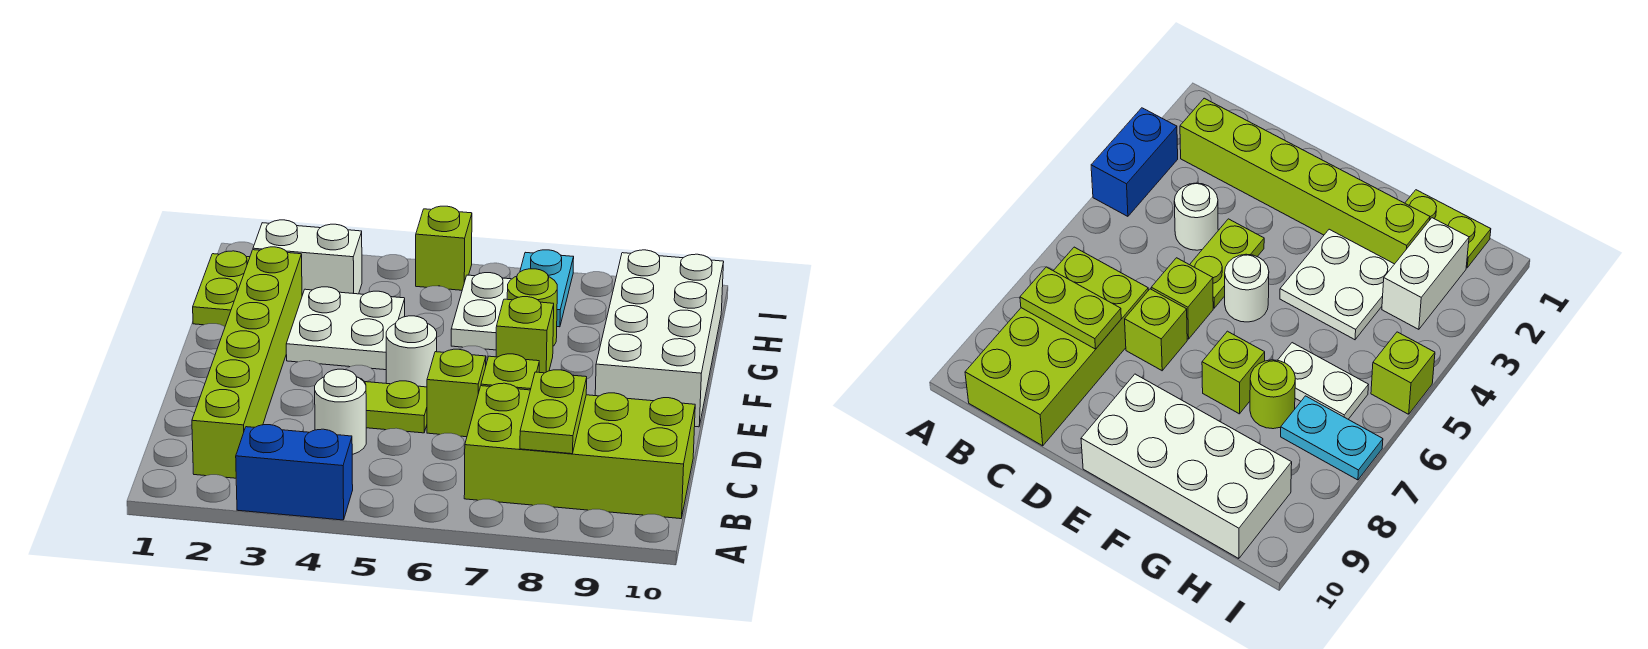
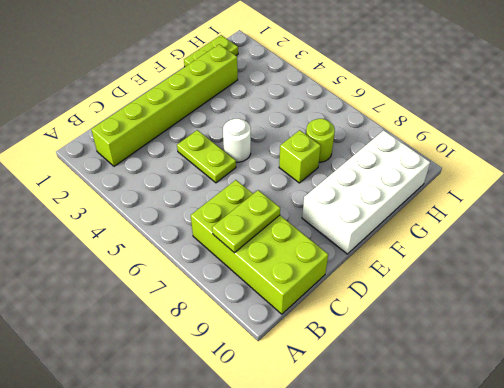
none -> blue 1x2 brick [236,425,353,520]
none -> white 1x1 round brick [315,369,366,455]
none -> lime 1x1 brick [427,349,486,437]

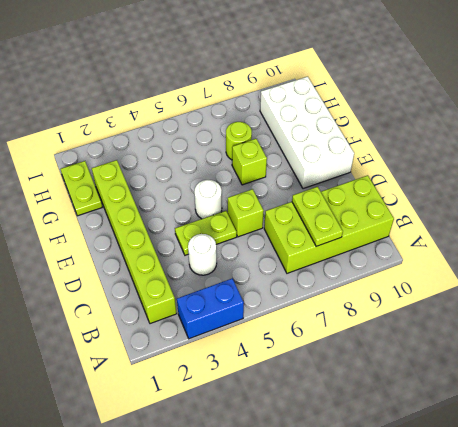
none -> lime 1x1 brick [481,354,539,390]
none -> white 2x2 plate [286,287,405,370]
none -> white 1x2 plate [451,273,511,350]

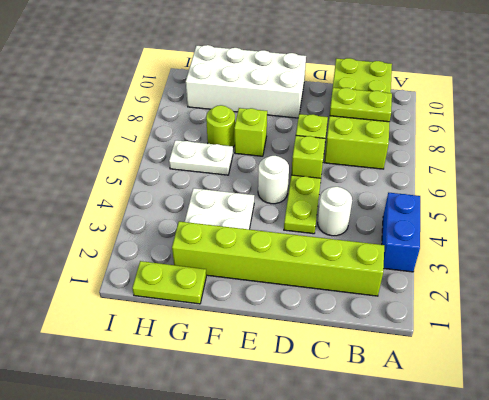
none -> white 1x2 brick [253,220,362,295]
none -> cyan 1x2 plate [520,250,574,327]
none -> lime 1x1 brick [416,206,472,290]

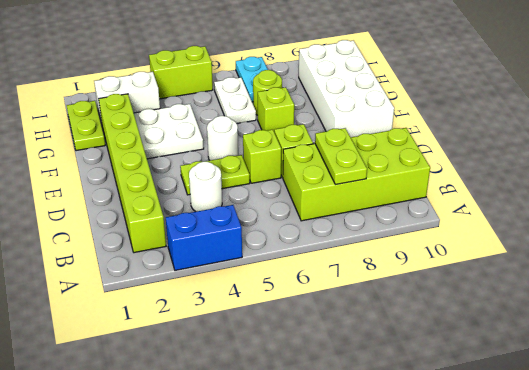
lime 1x2 brick [149,46,213,99] -> lime 1x1 brick [416,206,472,290]

